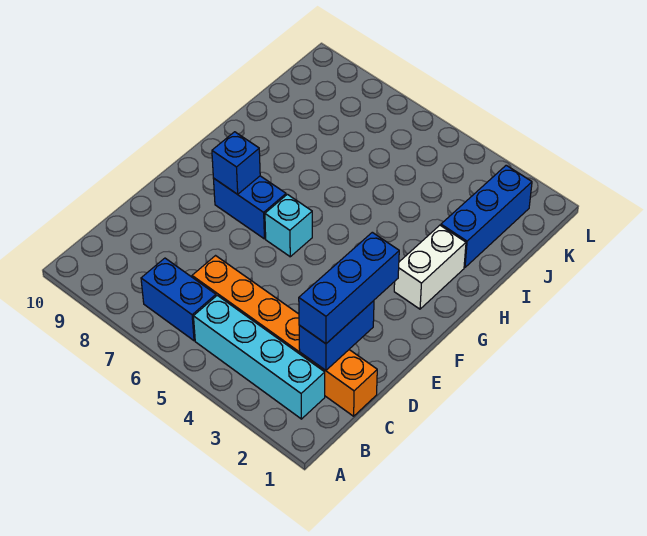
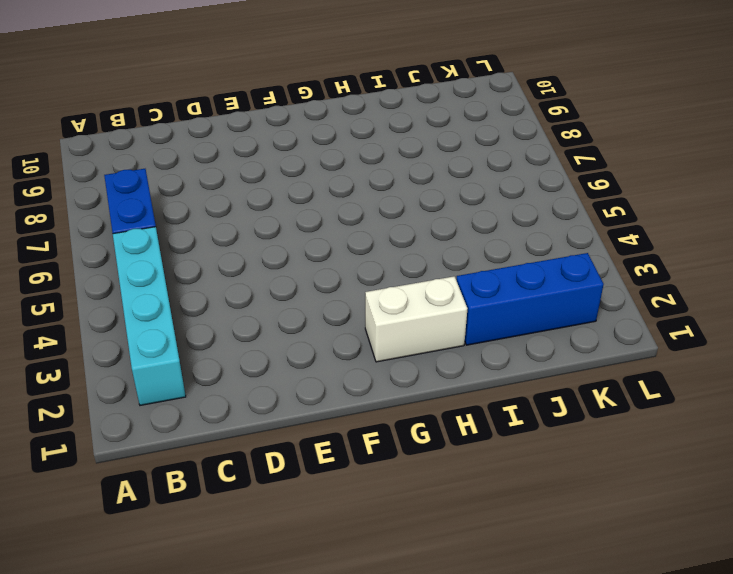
none -> orange 1x6 brick [192,256,377,416]
none -> cyan 1x1 brick [265,194,312,257]

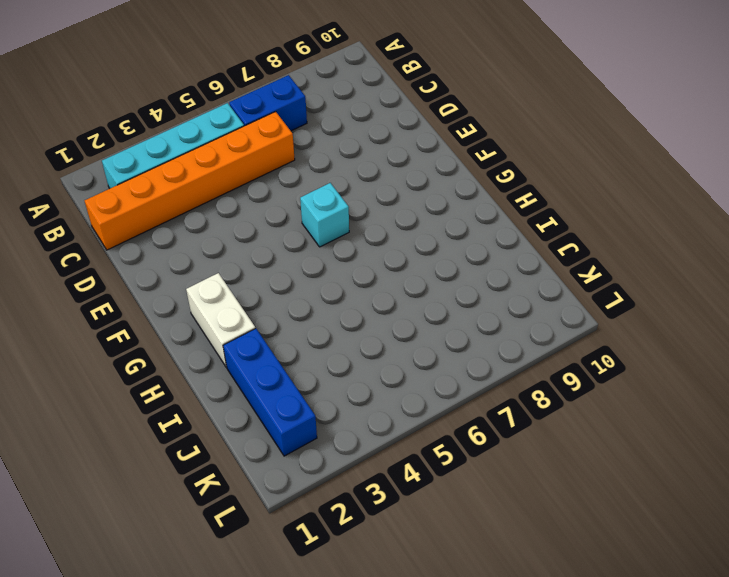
none -> blue 1x2 brick [213,176,286,239]
none -> blue 1x2 brick [299,301,374,370]

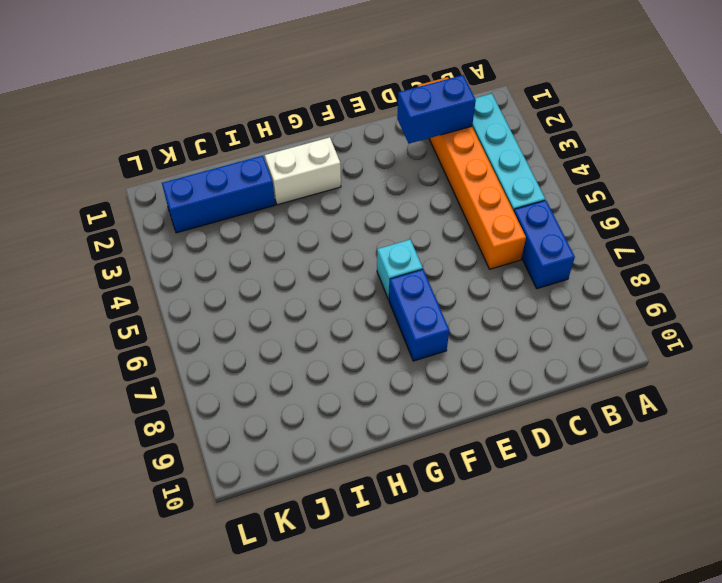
none -> blue 1x1 brick [212,132,260,194]
none -> blue 1x3 brick [299,232,399,344]

